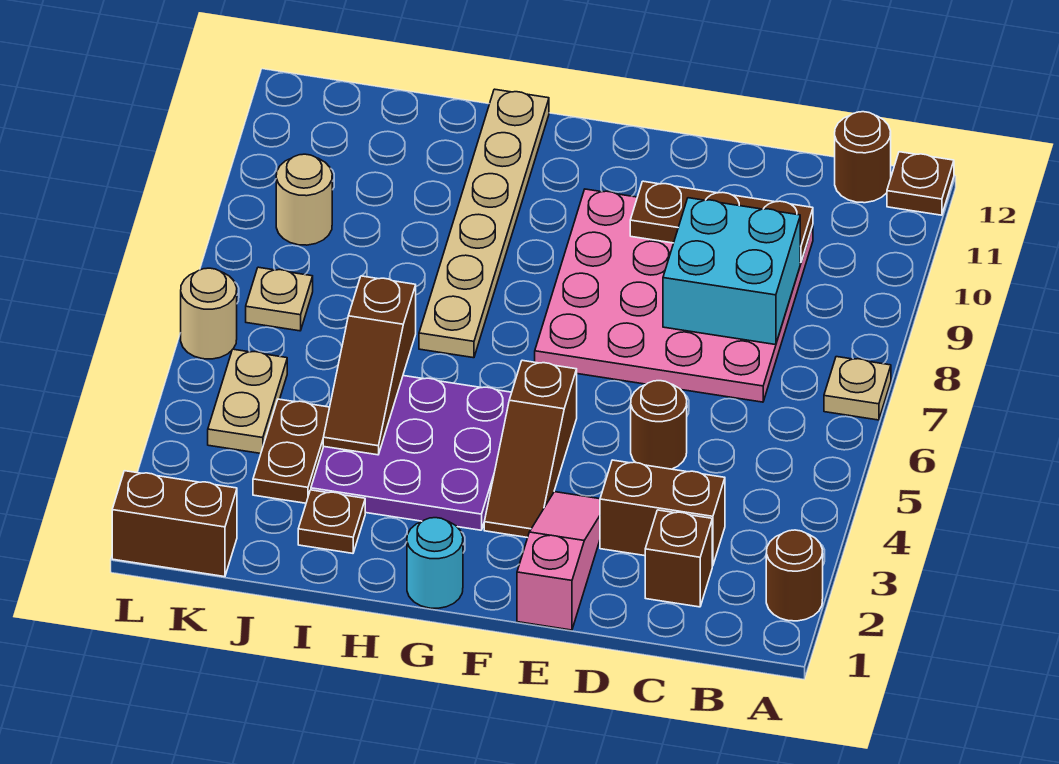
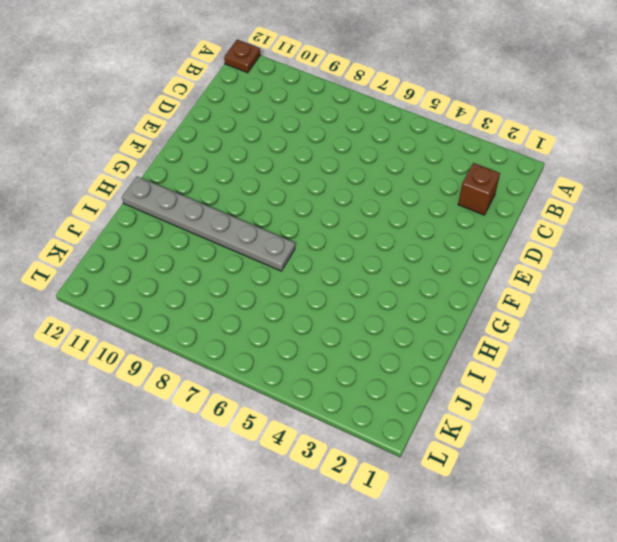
grey 1x6 plate [122,177,295,271] -> tan 1x6 plate [419,89,549,358]
none -> brown 1x1 round brick [766,530,823,621]
none -> tan 1x1 plate [824,357,891,420]
none -> brown 1x1 round brick [835,112,891,203]

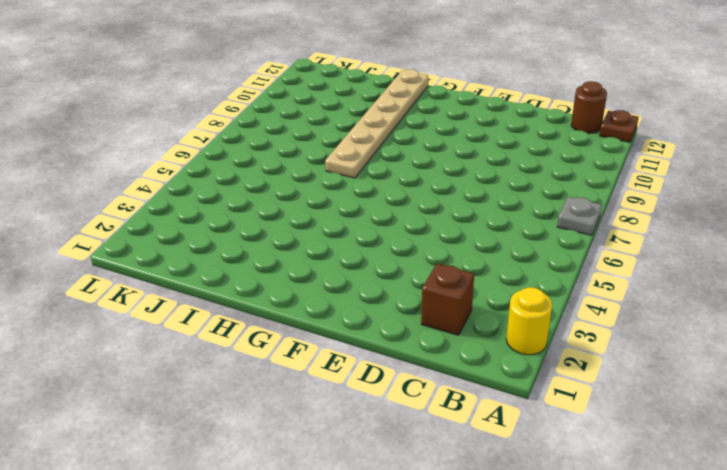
yellow 1x1 round brick [506,287,552,355] -> brown 1x1 round brick [766,530,823,621]
grey 1x1 plate [557,197,602,236] -> tan 1x1 plate [824,357,891,420]
none -> brown 1x2 brick [600,460,725,566]
none -> pink 4x4 plate [535,189,813,402]
none -> brown 1x1 round brick [631,381,687,469]

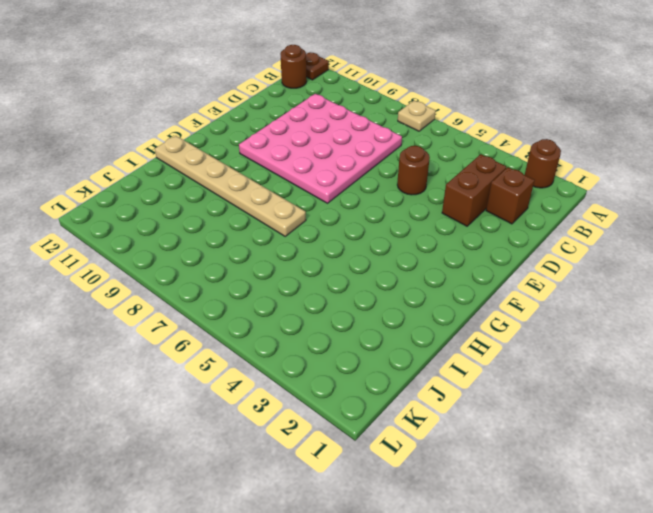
none -> pink 1x3 slope [517,492,600,630]
none -> brown 1x3 slope [484,360,577,538]
none -> cyan 1x1 round brick [407,518,463,608]

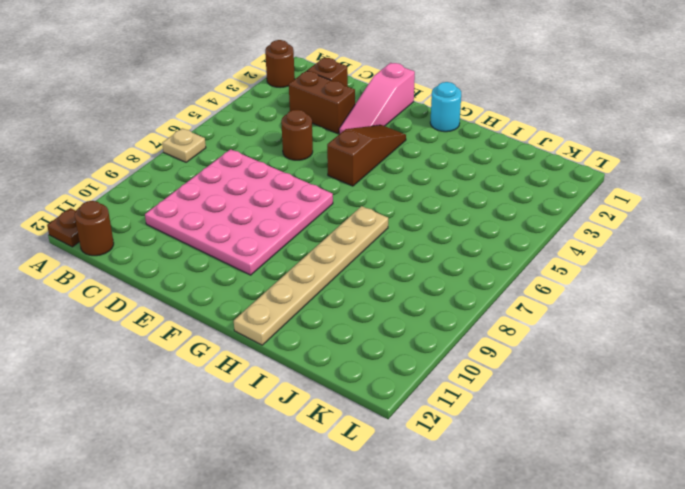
none -> purple 3x3 plate [311,376,512,530]
none -> brown 1x1 plate [298,490,365,553]
none -> brown 1x2 plate [253,399,330,503]

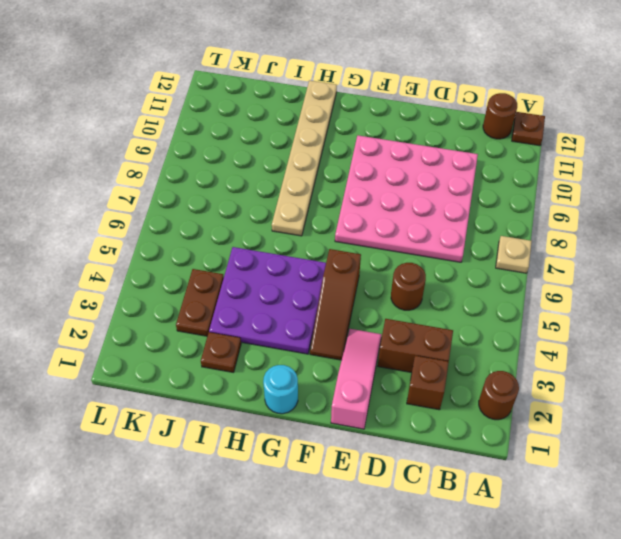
none -> brown 1x2 brick [112,471,237,577]
none -> tan 1x2 plate [208,349,287,453]
none -> tan 1x1 plate [246,267,313,331]

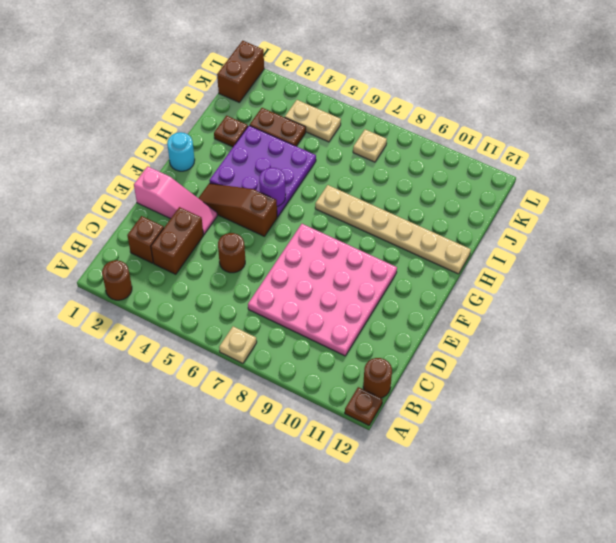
purple 1x1 round brick [259,168,286,206] -> none
none -> tan 1x1 round brick [276,154,332,245]
none -> tan 1x1 round brick [181,268,237,359]
none -> cyan 2x2 brick [663,198,800,345]

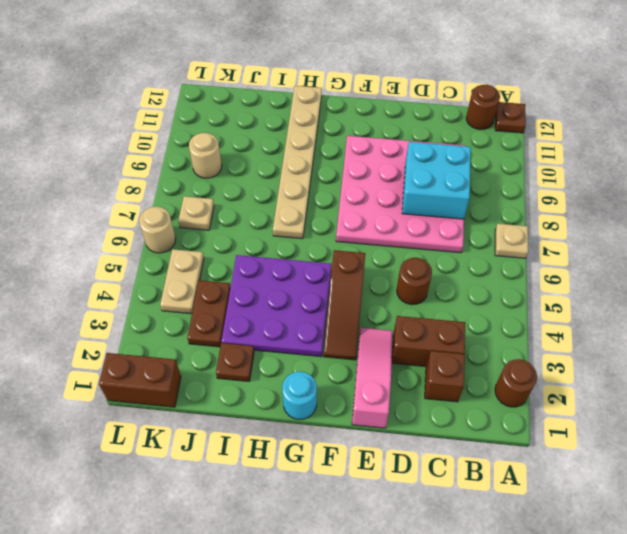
none -> brown 1x3 plate [630,181,813,263]
none -> brown 1x3 slope [323,276,416,455]

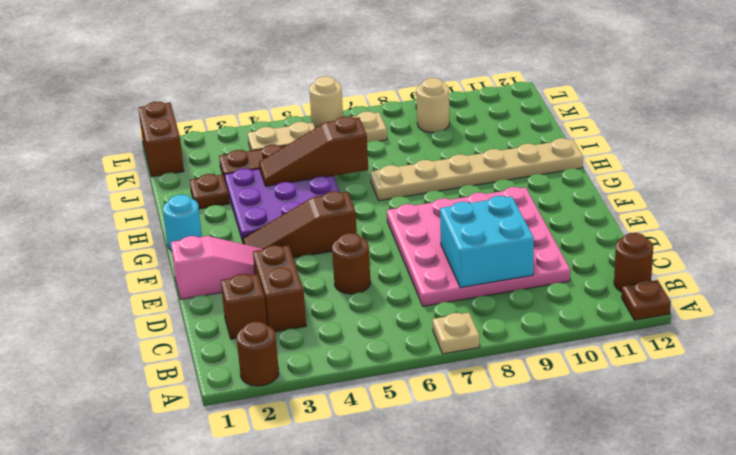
none -> brown 1x3 plate [630,181,813,263]

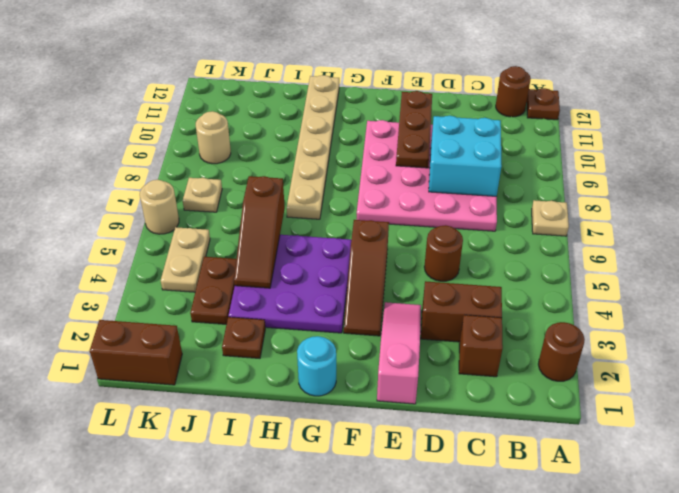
brown 1x3 plate [396,91,432,168] -> brown 1x3 plate turned to [630,181,813,263]

